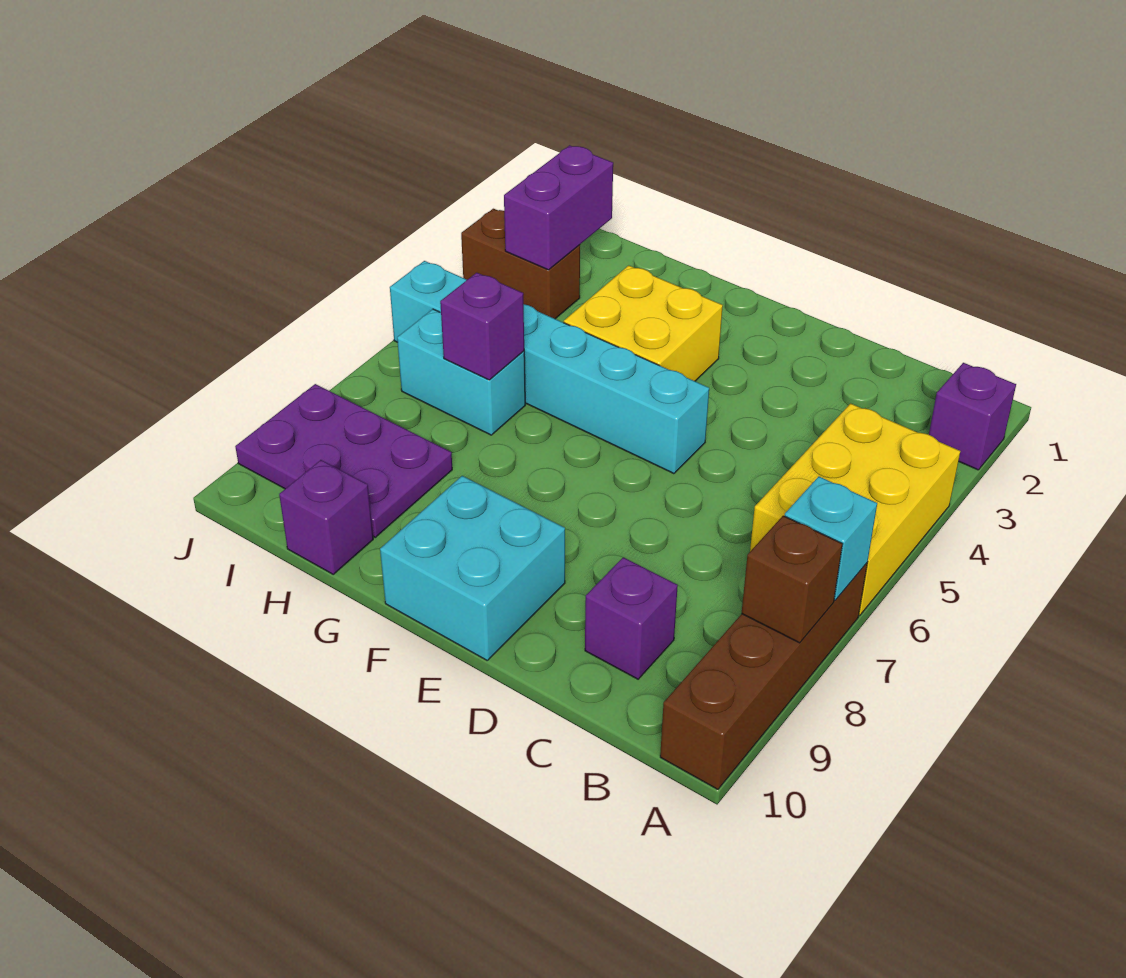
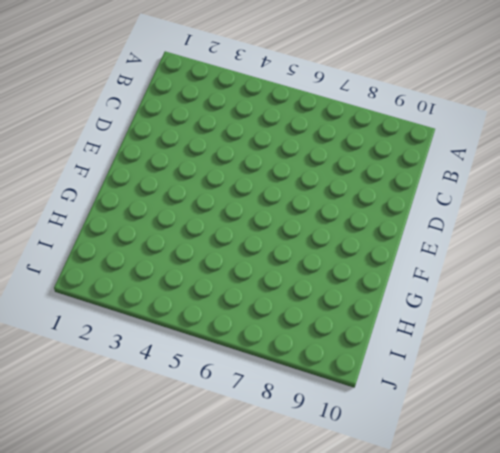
none -> purple 1x1 brick [929,363,1016,470]
none -> yellow 2x3 brick [750,403,960,616]
none -> brown 1x4 brick [660,563,867,789]

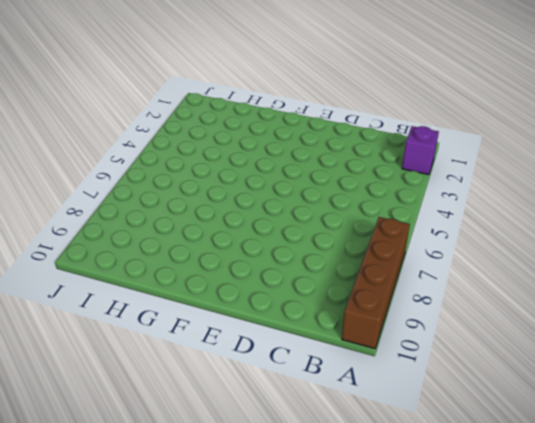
none -> yellow 2x3 brick [750,403,960,616]
none -> purple 1x1 brick [585,557,678,679]
none -> cyan 1x6 brick [390,261,709,474]

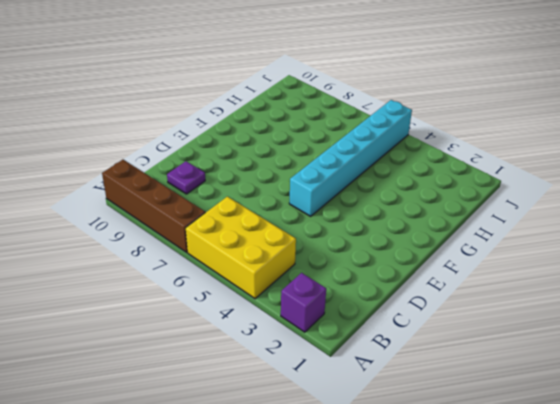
purple 1x1 plate [167,161,205,194] -> purple 1x1 brick [585,557,678,679]
none -> cyan 2x2 brick [380,476,565,660]
none -> yellow 2x2 brick [564,265,723,381]
none -> cyan 1x2 brick [397,309,525,435]

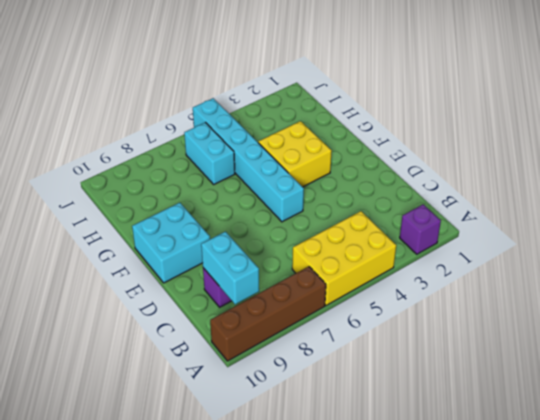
cyan 1x2 brick [201,232,259,304] -> none
none -> purple 2x3 plate [235,384,452,537]
none -> purple 1x1 brick [279,460,373,574]
none -> brown 1x2 brick [461,209,580,319]

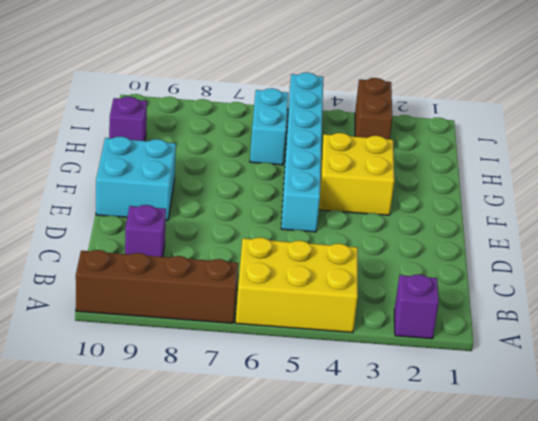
none -> purple 2x3 plate [235,384,452,537]
none -> cyan 1x1 brick [785,477,877,600]
none -> brown 1x1 brick [742,516,842,643]

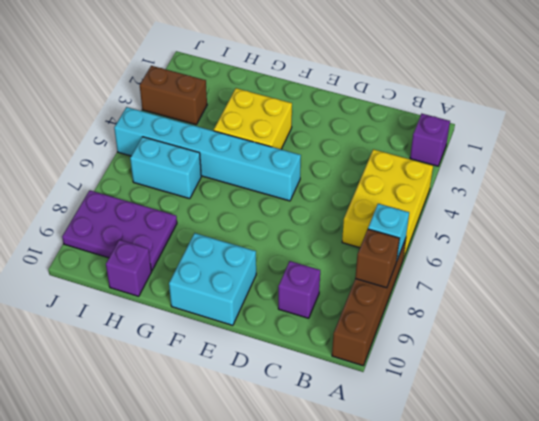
none -> purple 1x1 brick [440,273,524,380]
none -> purple 1x2 brick [504,145,613,270]

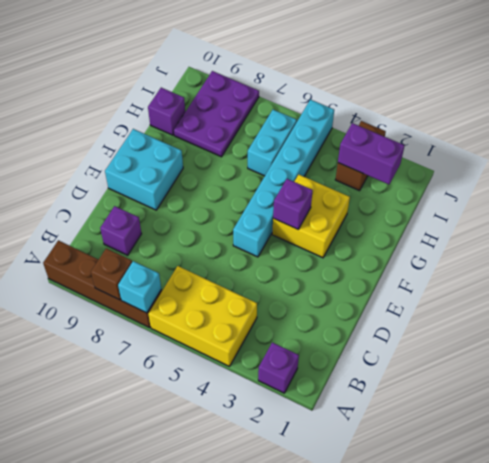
purple 1x1 brick [273,179,313,229] -> purple 1x1 brick moved to [440,273,524,380]

